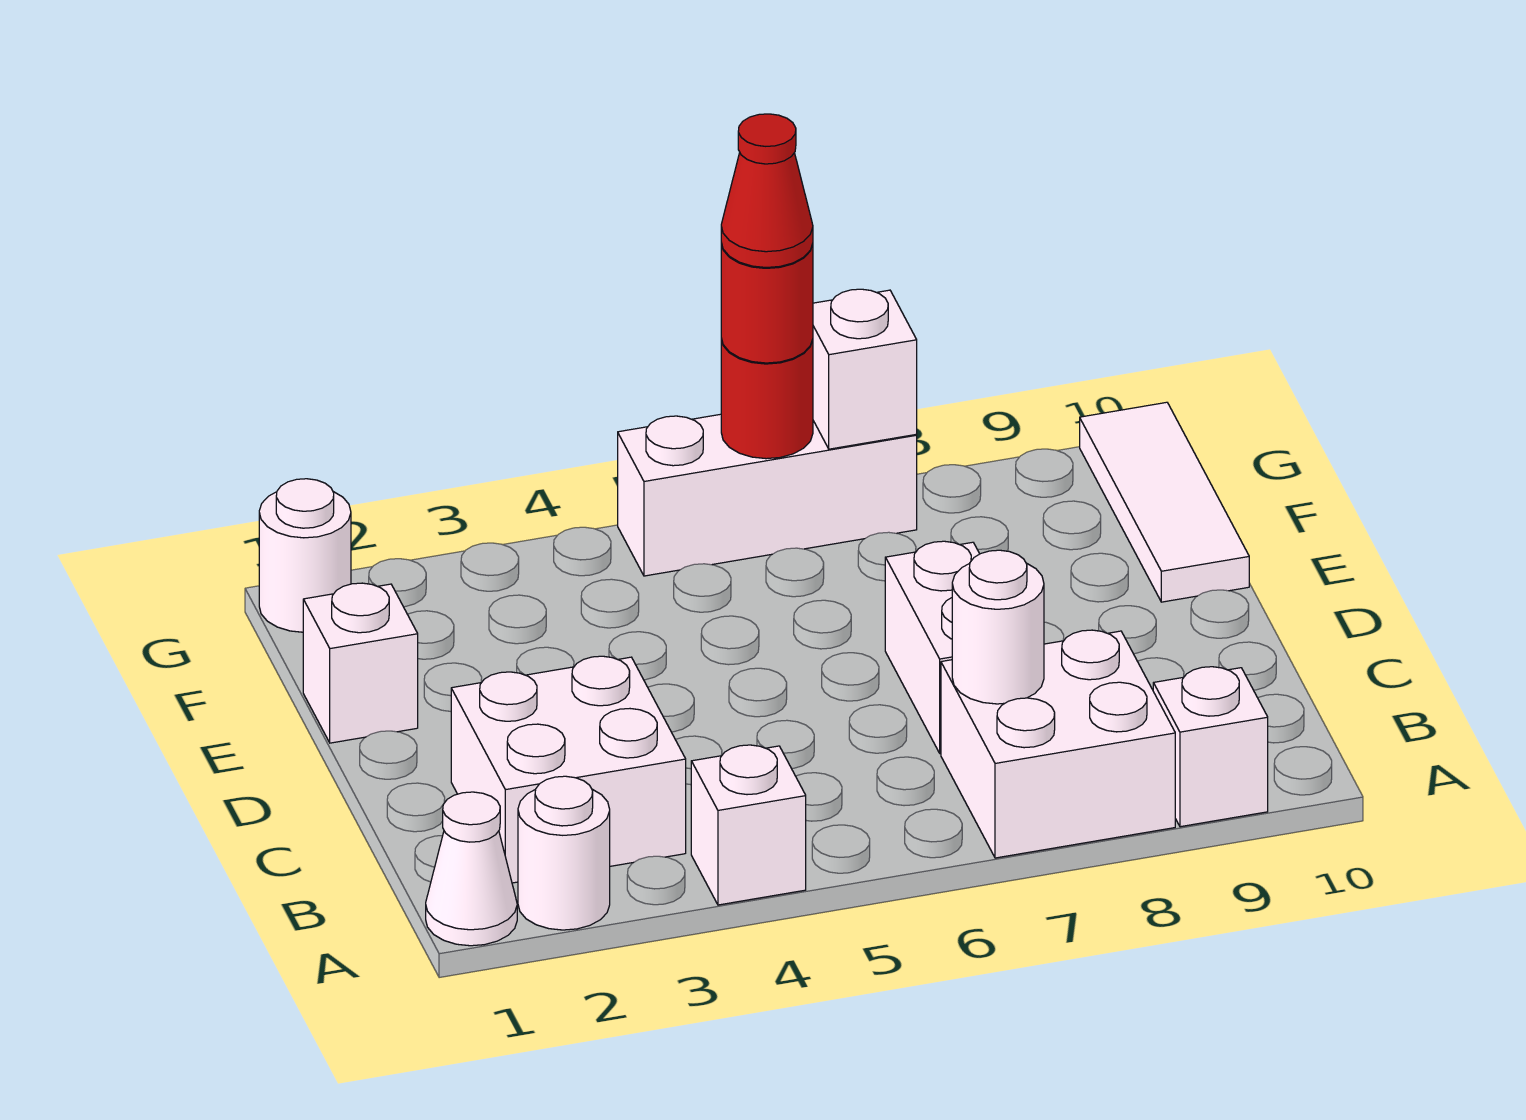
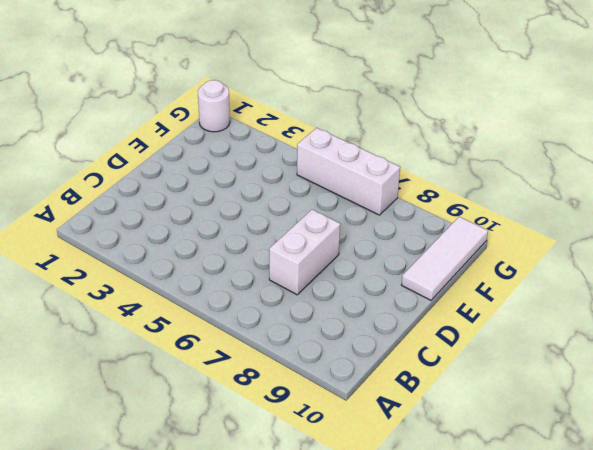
none -> white 1x1 cone [426,792,517,946]
none -> white 1x1 round brick [518,776,610,930]
none -> white 1x1 brick [691,745,806,905]

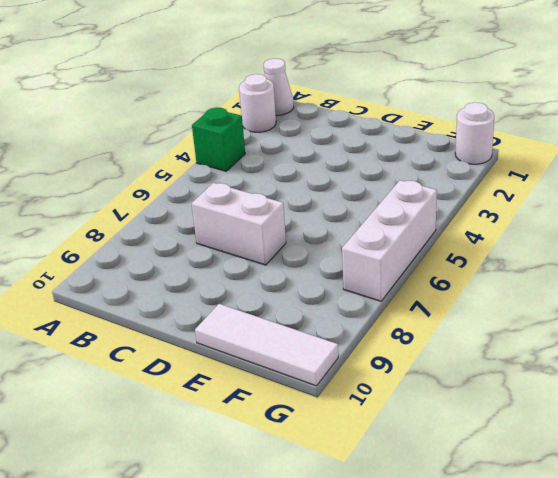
green 1x1 brick [192,108,245,171] -> white 1x1 brick [691,745,806,905]
none -> white 2x2 brick [941,630,1175,858]
none -> white 1x1 brick [1153,667,1268,827]
none -> white 2x2 brick [451,656,686,883]

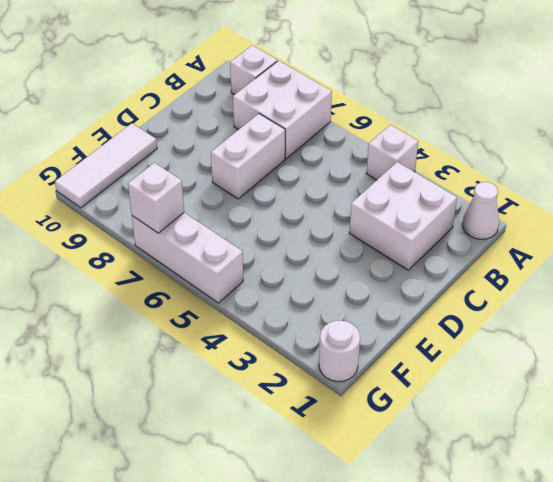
none -> white 1x1 round brick [518,776,610,930]
none -> white 1x1 brick [303,583,418,743]
none -> white 1x1 round brick [952,550,1044,704]

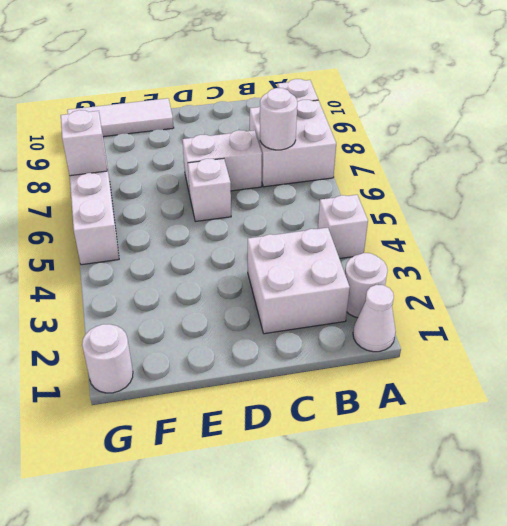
white 1x1 brick [188,159,231,222] -> white 1x1 brick moved to [303,583,418,743]
none -> red 1x1 round brick [721,339,813,459]
none -> red 1x1 round brick [721,244,813,363]
none -> red 1x1 cone [721,114,813,268]

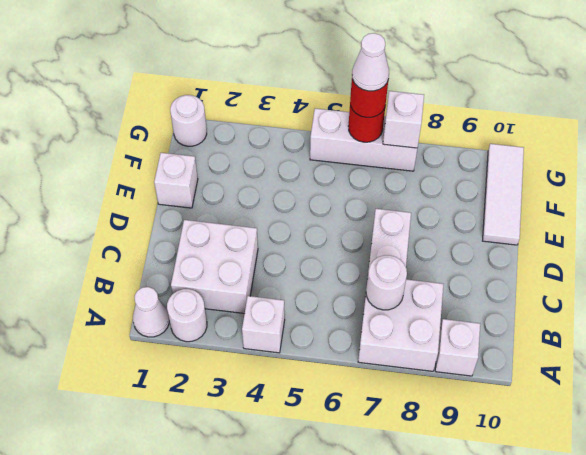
white 1x1 cone [352,33,389,91] -> red 1x1 cone [721,114,813,268]

